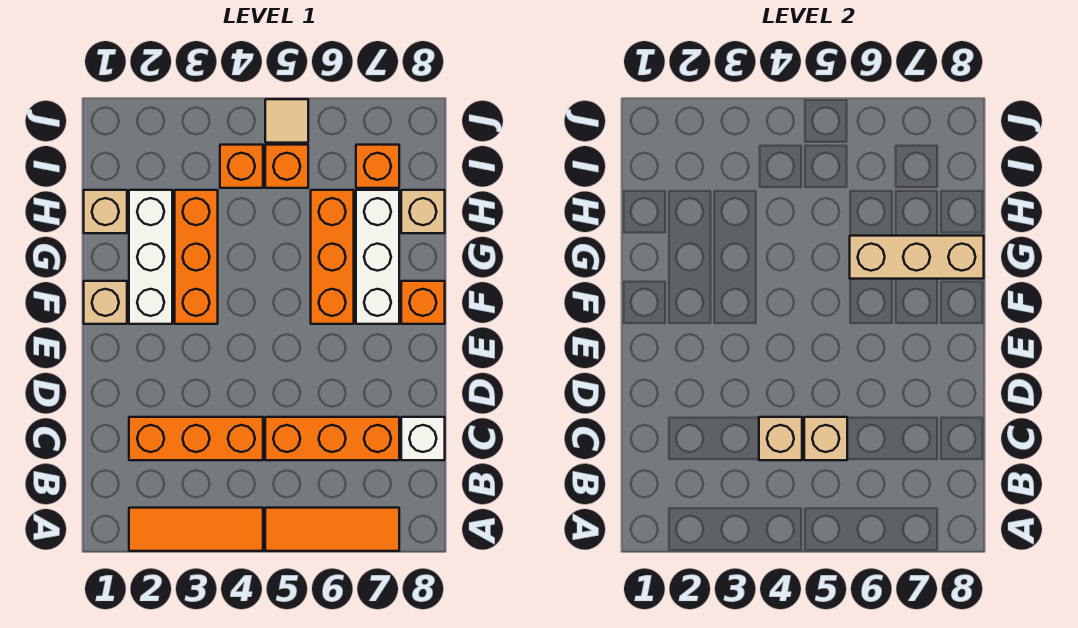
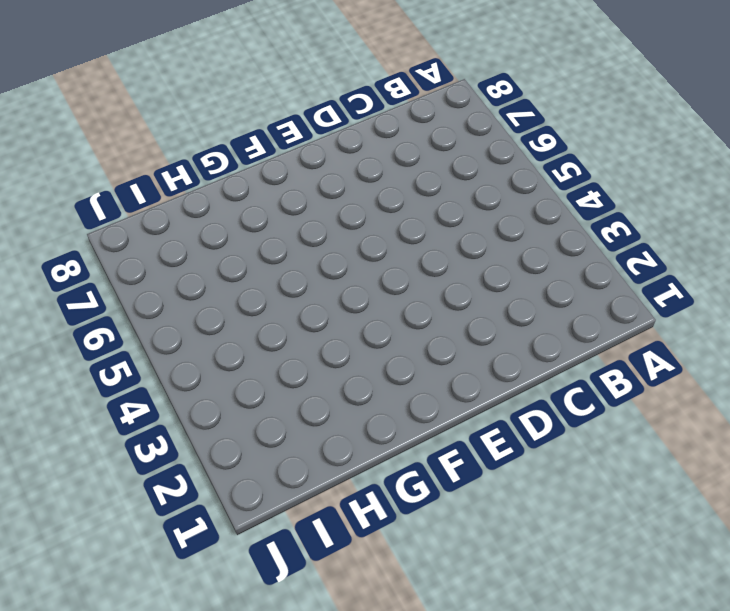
none -> orange 1x3 tile [129,508,263,551]
none -> orange 1x3 tile [265,508,399,551]
none -> orange 1x3 brick [129,417,263,460]

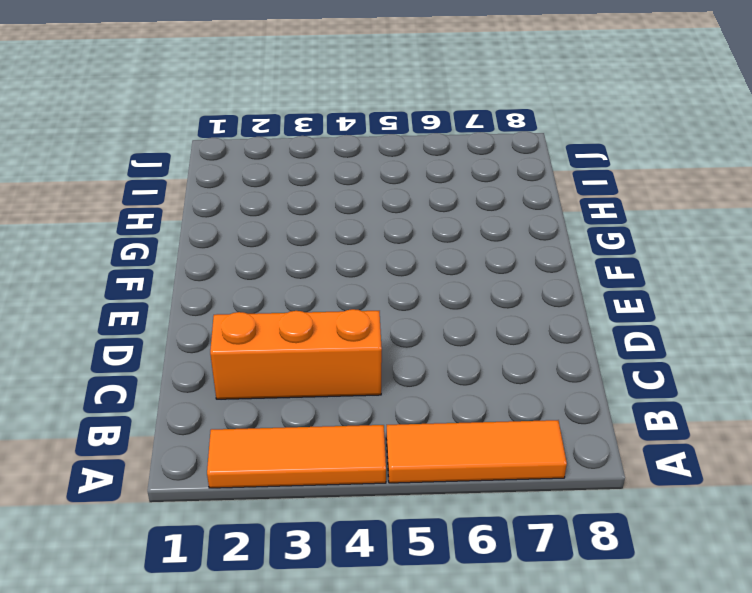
none -> orange 1x3 brick [265,417,399,460]
none -> white 1x1 brick [401,417,445,460]
none -> tan 1x1 brick [84,281,127,324]

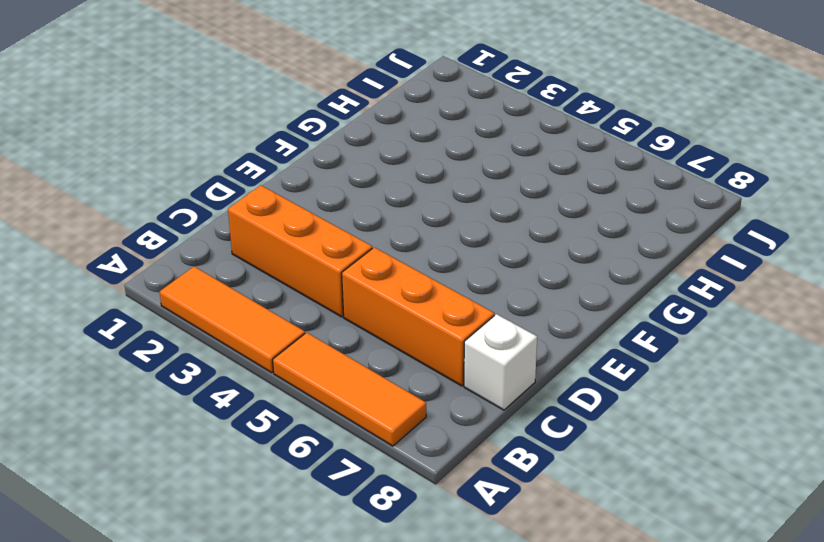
none -> tan 1x1 brick [84,281,127,324]
none -> white 1x3 brick [129,190,172,324]
none -> orange 1x3 brick [175,190,218,324]

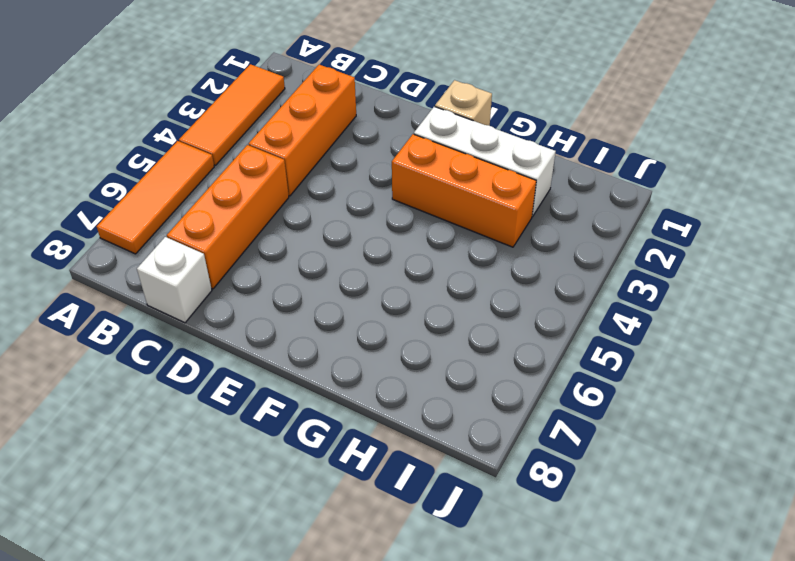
none -> orange 1x3 brick [311,190,354,324]
none -> white 1x3 brick [356,190,399,324]
none -> orange 1x1 brick [401,281,445,324]

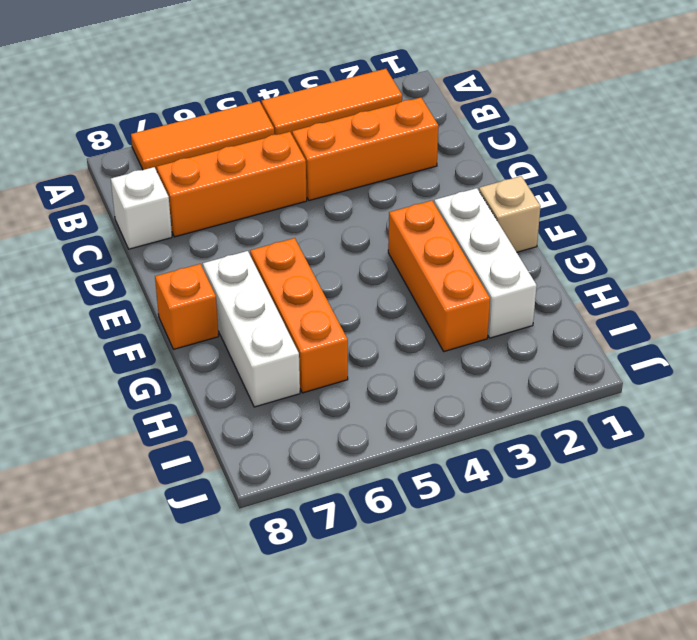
none -> tan 1x1 brick [84,190,127,233]
none -> tan 1x1 brick [401,190,445,233]
none -> orange 1x1 brick [220,145,263,188]

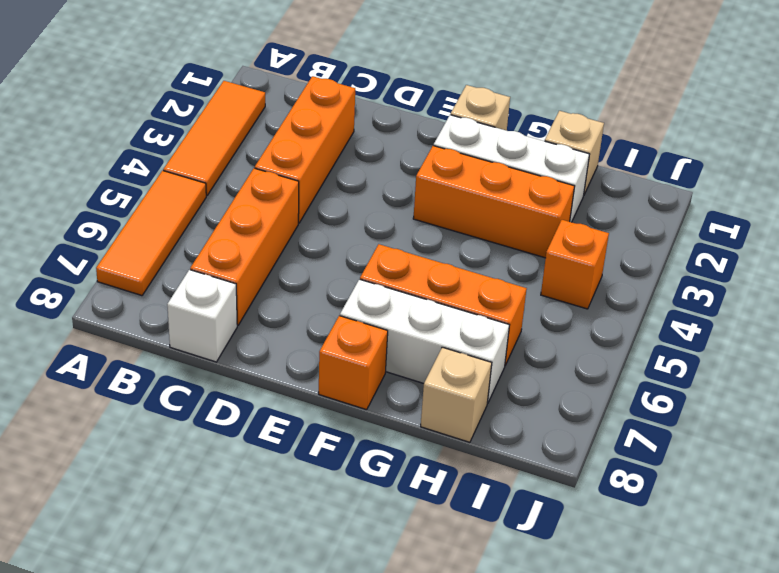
none -> orange 1x1 brick [265,145,308,188]
none -> orange 1x1 brick [356,145,399,188]
none -> tan 1x1 tile [265,99,308,143]

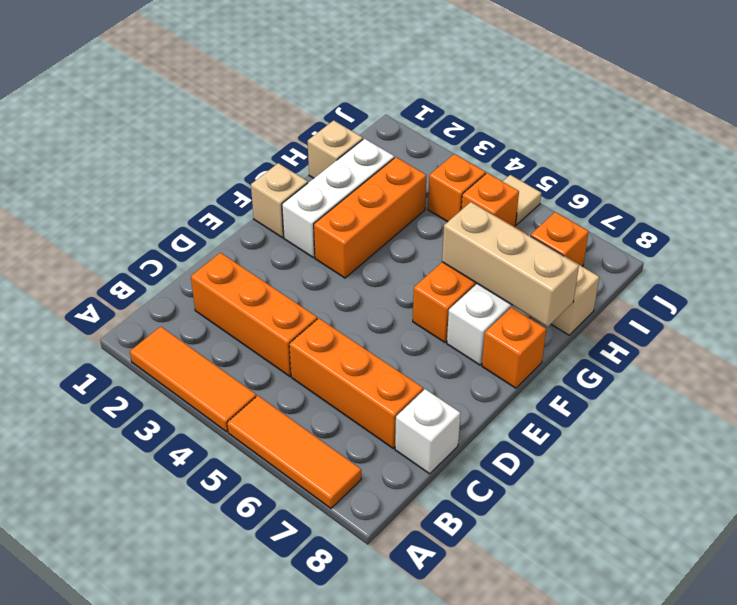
none -> tan 1x1 brick [759,417,802,460]
none -> tan 1x1 brick [804,417,847,460]

